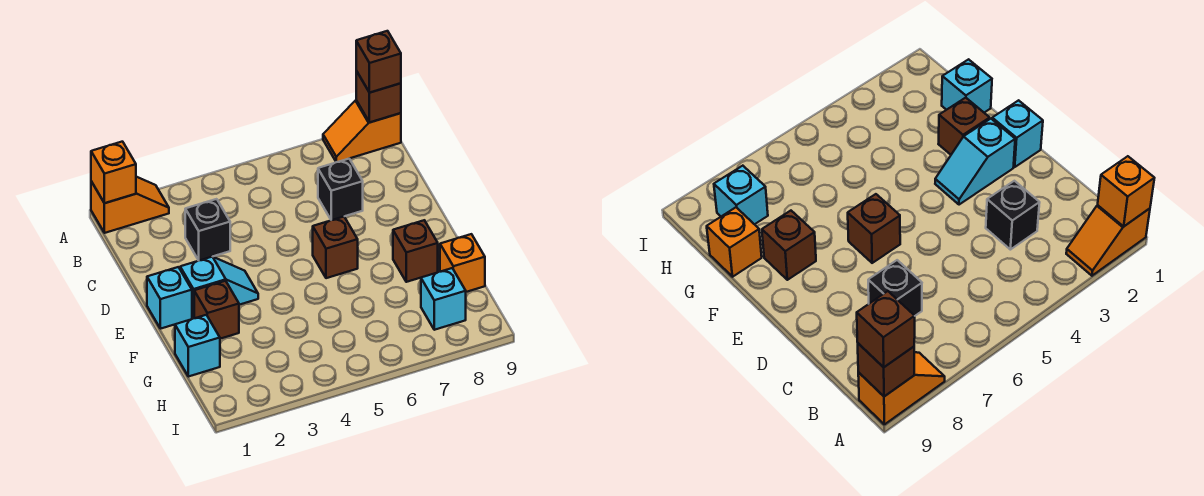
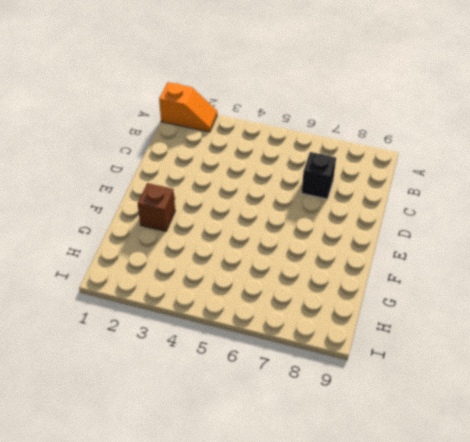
none -> orange 1x2 slope [323,100,401,162]
none -> black 1x1 brick [185,199,230,260]
none -> cyan 1x1 brick [147,267,192,329]

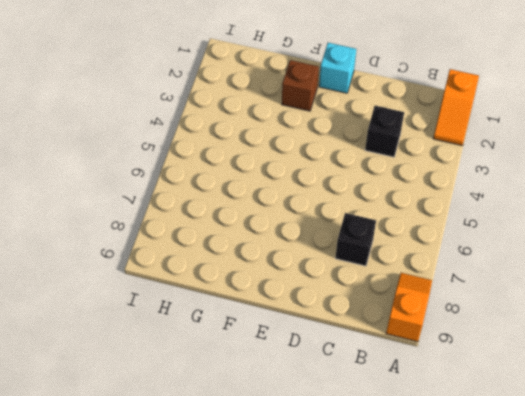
none -> cyan 1x2 slope [180,257,258,318]
none -> brown 1x1 brick [313,217,358,278]
none -> brown 1x1 brick [393,220,438,282]

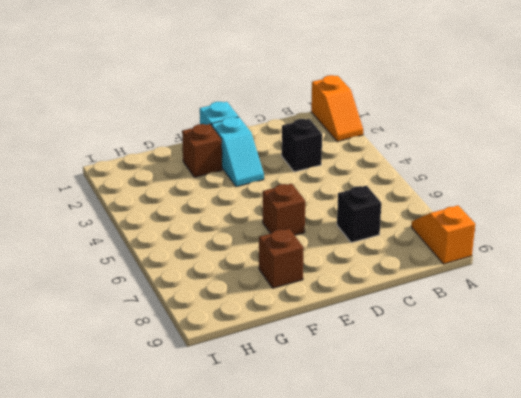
none -> cyan 1x1 brick [175,315,220,377]
none -> orange 1x1 brick [440,234,485,292]
none -> cyan 1x1 brick [421,268,466,330]

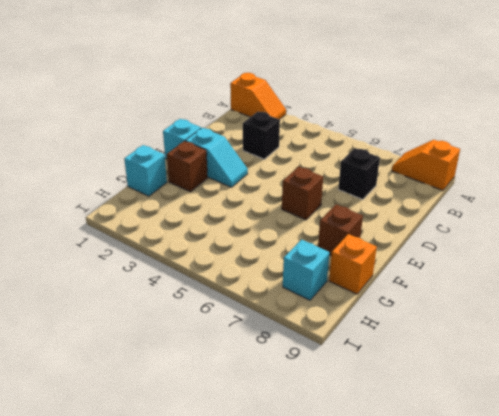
none -> orange 1x1 brick [91,142,136,203]
none -> brown 1x1 brick [356,71,401,122]
none -> brown 1x1 brick [356,31,401,93]

